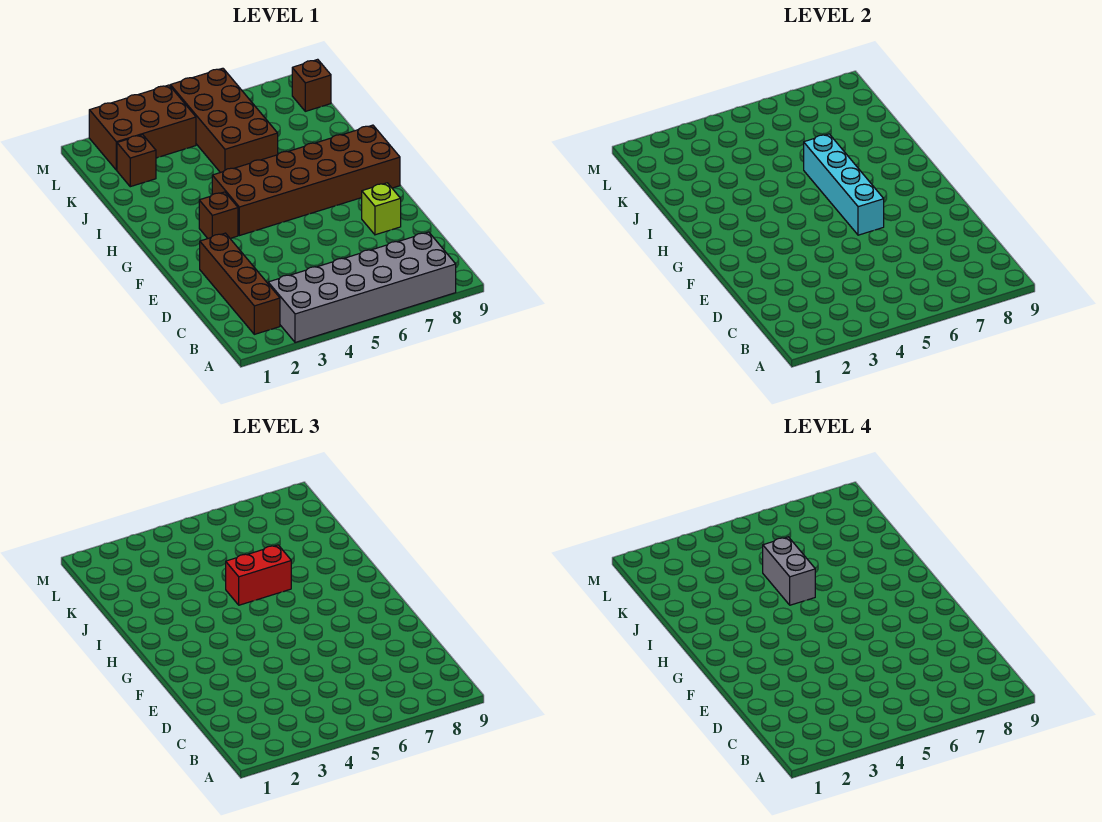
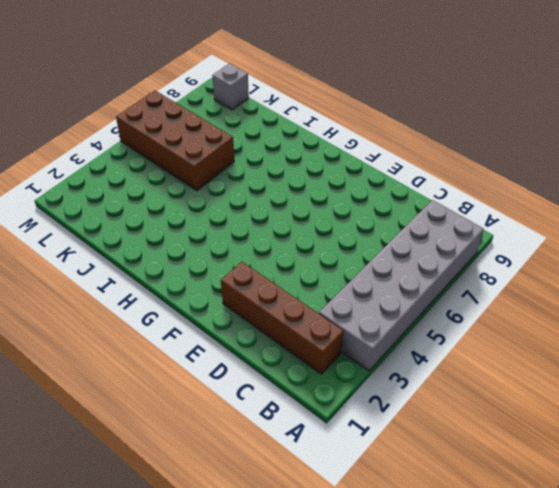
grey 1x1 brick [212,64,249,110] -> brown 1x1 brick [292,59,331,111]
none -> lime 1x1 brick [362,183,401,235]
none -> brown 1x1 brick [199,192,238,239]
none -> brown 2x6 brick [212,125,400,236]

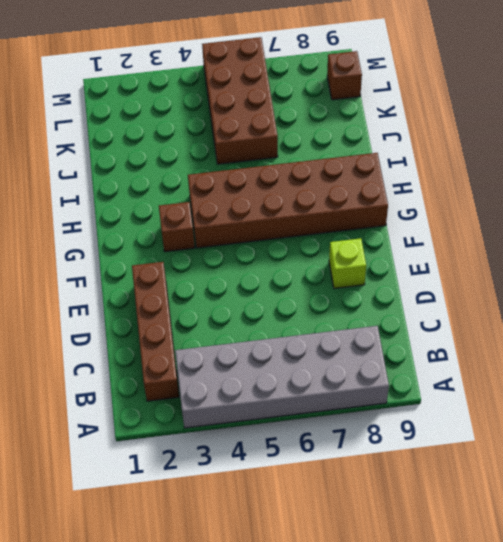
none -> brown 1x1 brick [117,135,156,187]
none -> brown 2x3 brick [89,85,196,170]
none -> cyan 1x4 brick [804,134,884,235]

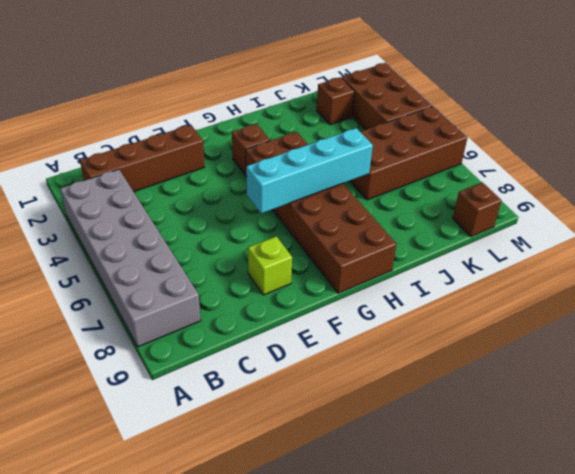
none -> red 1x2 brick [226,545,291,605]
none -> grey 1x2 brick [763,537,815,605]

